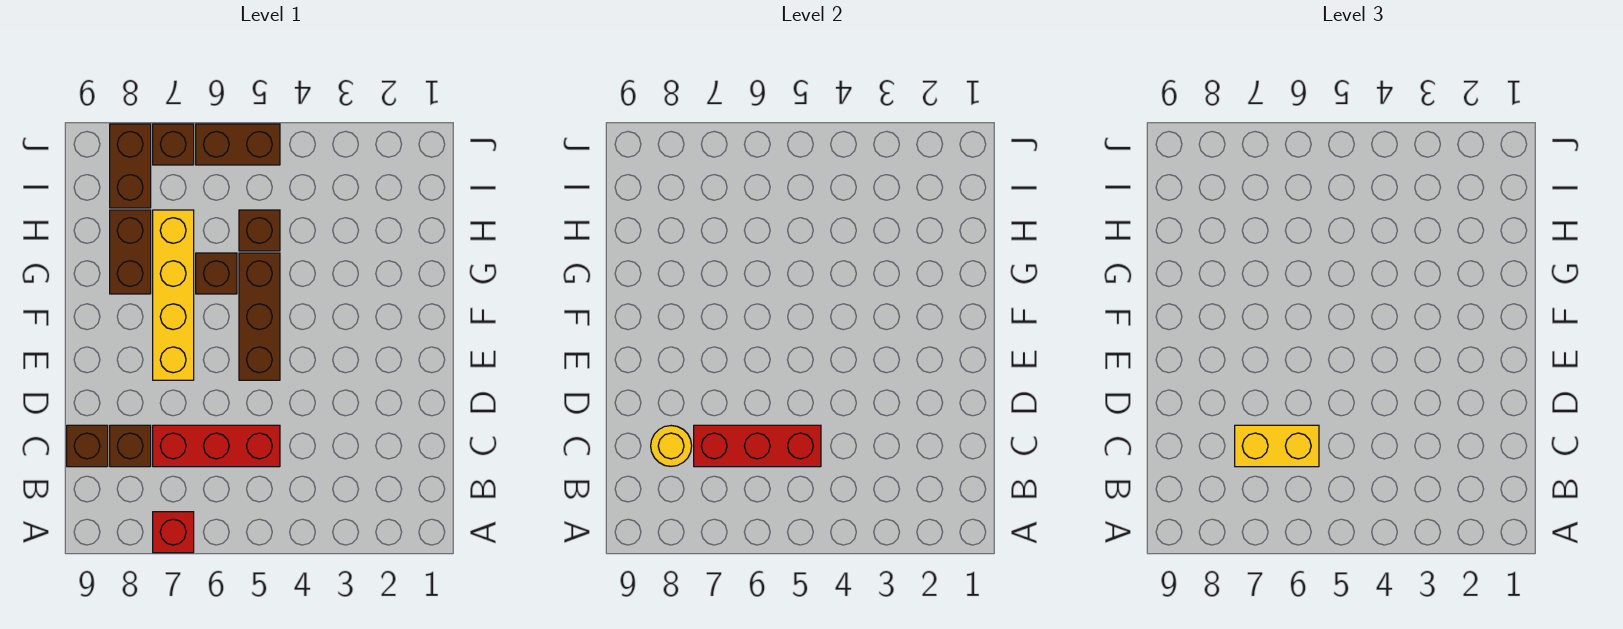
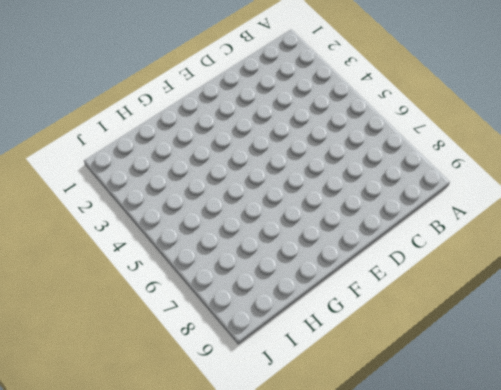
none -> red 1x1 brick [153,512,194,553]
none -> red 1x3 brick [153,425,280,467]
none -> brown 1x1 brick [110,425,151,467]

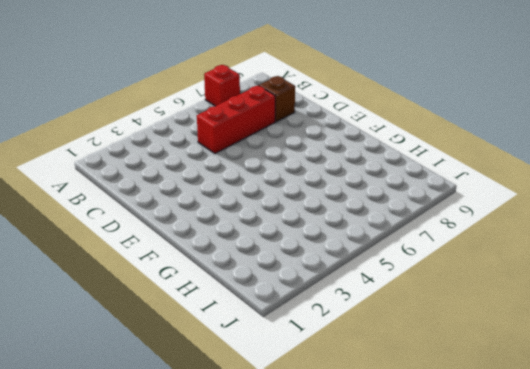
none -> brown 1x1 brick [67,425,108,467]
none -> brown 1x3 brick [239,253,280,380]
none -> yellow 1x4 brick [153,210,194,380]

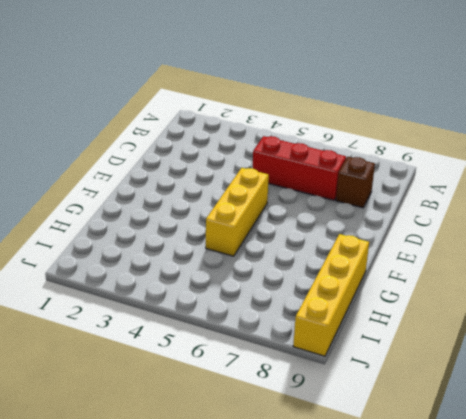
yellow 1x3 brick [206,168,269,256] -> brown 1x3 brick [239,253,280,380]
yellow 1x4 brick [293,234,369,356] -> yellow 1x4 brick moved to [153,210,194,380]
none -> red 1x1 brick [153,512,194,553]
none -> brown 1x1 brick [67,425,108,467]
none -> brown 1x1 brick [196,253,237,294]

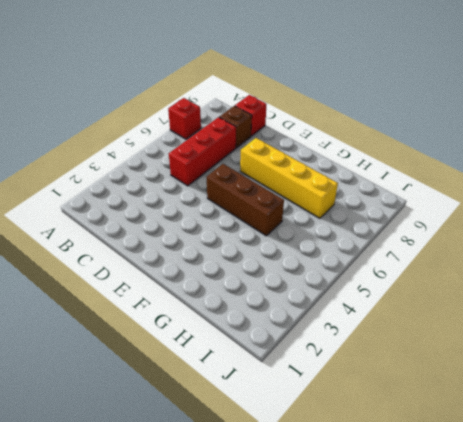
red 1x1 brick [235,95,266,136] -> brown 1x1 brick [67,425,108,467]
none -> brown 1x1 brick [196,253,237,294]
none -> brown 1x2 brick [110,210,151,294]
none -> brown 1x1 brick [239,210,280,251]

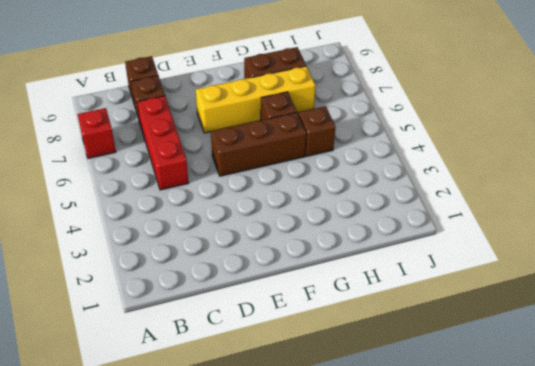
none -> brown 1x2 brick [110,124,151,208]
none -> brown 1x2 brick [196,124,280,165]
none -> brown 1x1 brick [153,124,194,165]

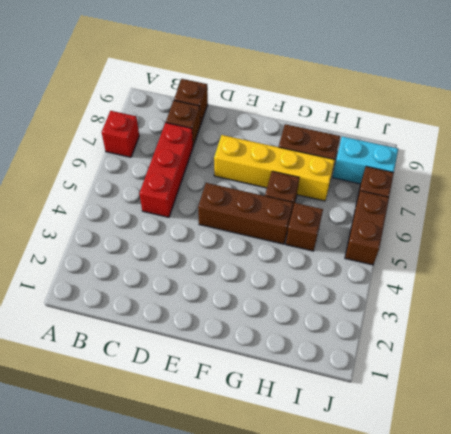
cyan 1x2 brick [333,137,398,184] -> brown 1x2 brick [110,124,151,208]
none -> red 1x3 brick [694,425,821,467]
none -> yellow 1x1 round brick [651,426,692,466]
none -> yellow 1x2 brick [1235,425,1319,467]

